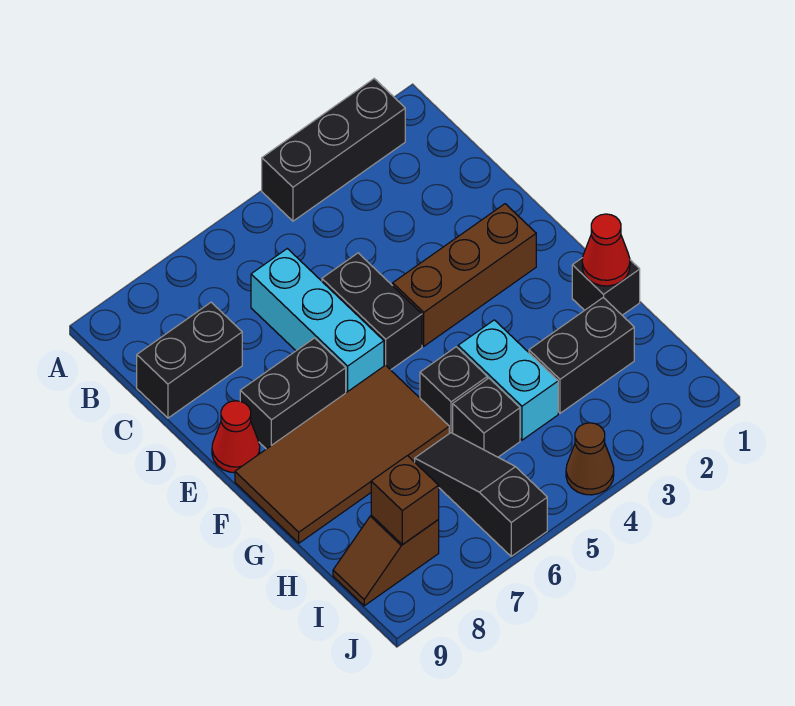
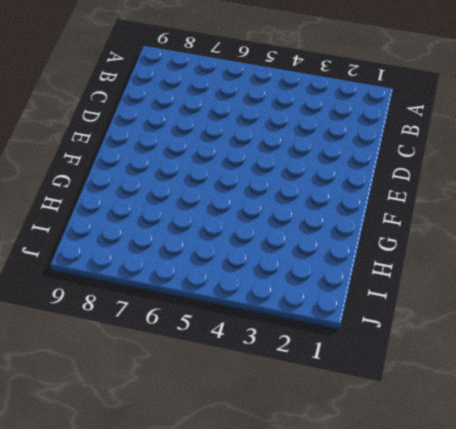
none -> black 1x3 brick [262,79,405,221]
none -> cyan 1x3 brick [251,249,384,393]
none -> black 1x2 brick [137,302,242,418]

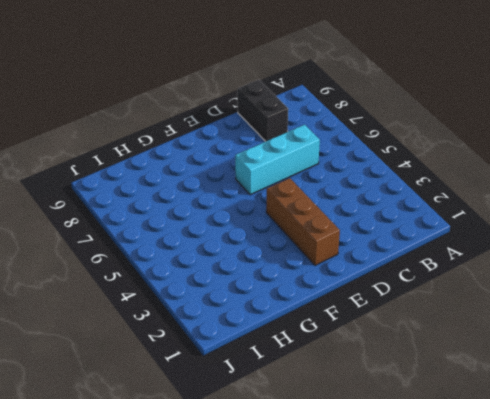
none -> black 1x3 brick [262,79,405,221]
none -> black 1x2 brick [322,253,422,370]
none -> black 1x2 brick [240,338,346,449]

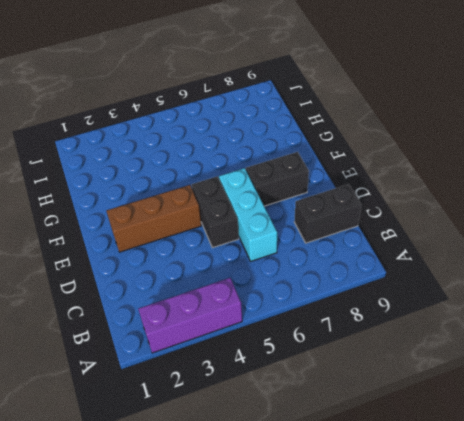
purple 1x3 brick [138,278,242,353] -> black 1x3 brick [262,79,405,221]
none -> red 1x1 cone [212,401,260,473]
none -> brown 2x4 tile [235,365,449,543]
none -> black 1x1 brick [572,258,640,315]

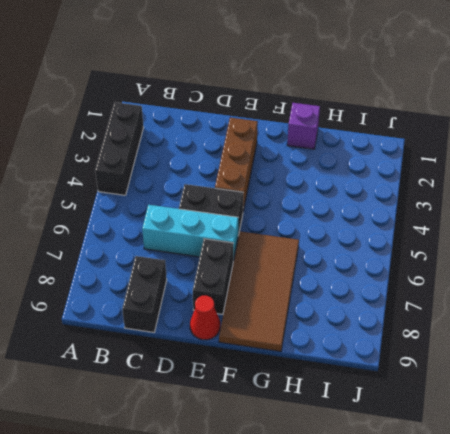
purple 1x1 brick [287,103,320,149] -> black 1x1 brick [572,258,640,315]
none -> cyan 1x2 brick [458,320,558,440]
none -> black 1x1 brick [420,347,487,433]
none -> black 1x2 brick [529,298,634,413]

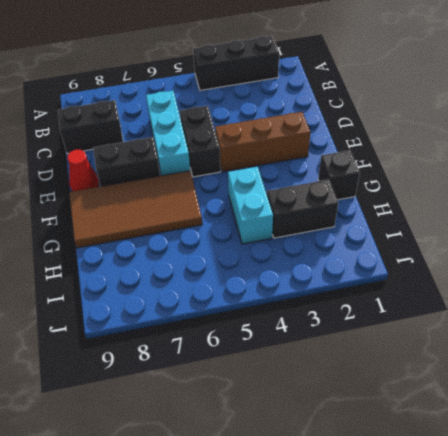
none -> black 1x1 brick [420,347,487,433]
none -> black 1x1 brick [453,378,520,457]
none -> black 1x3 slope [415,433,547,556]

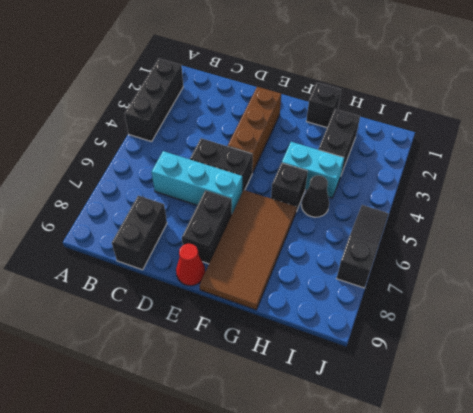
black 1x1 cone [301,175,329,217] -> black 1x1 brick [453,378,520,457]
black 1x3 slope [337,205,389,288] -> black 1x3 slope turned to [415,433,547,556]
none -> brown 1x2 slope [333,515,439,606]
none -> brown 1x1 cone [566,423,614,495]
none -> red 1x1 cone [582,214,630,286]

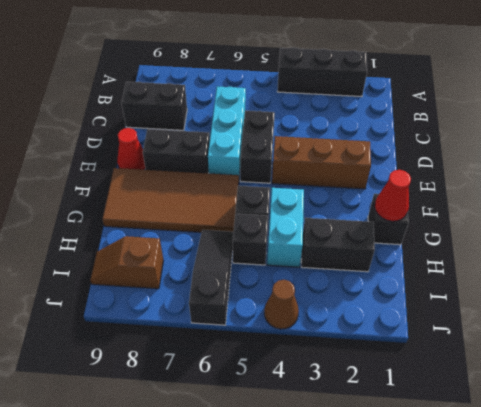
none -> brown 1x1 brick [371,455,439,545]

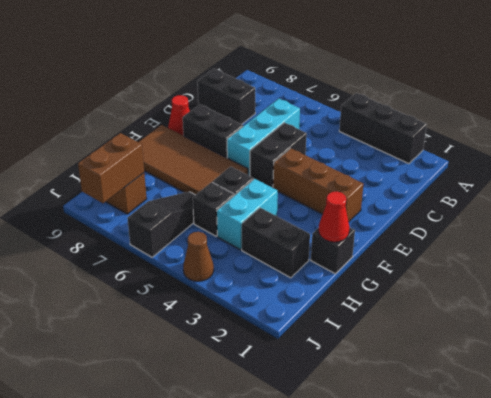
brown 1x2 brick [78,133,144,203] -> brown 1x1 brick [371,455,439,545]

